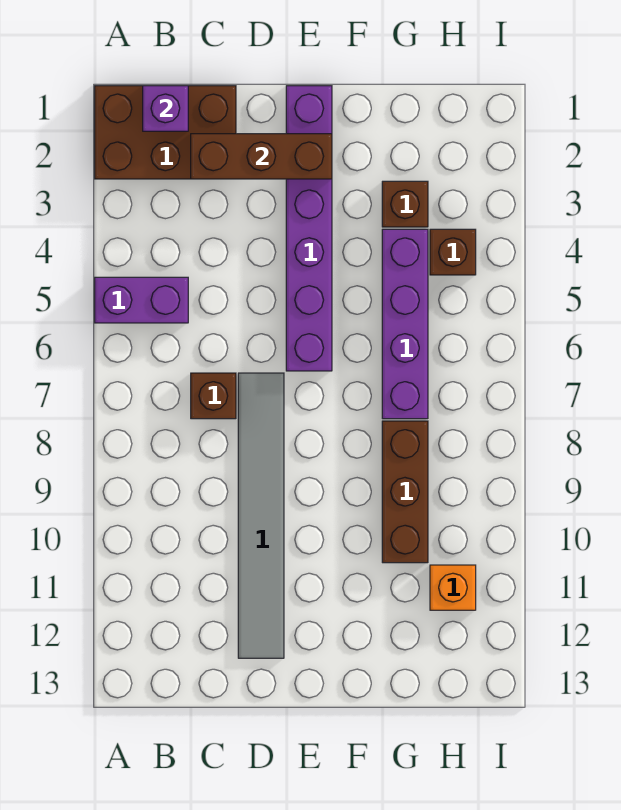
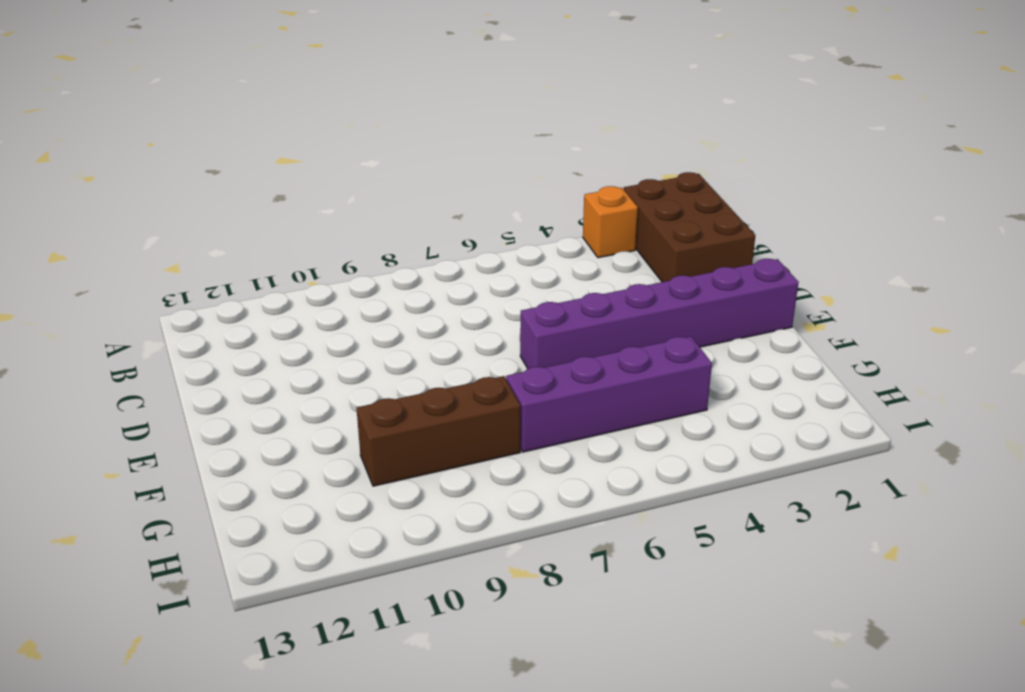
orange 1x1 brick [583,186,638,258] -> orange 1x1 brick moved to [430,565,476,610]
none -> purple 1x2 brick [95,277,188,323]
none -> brown 1x1 brick [191,373,236,419]
none -> grey 1x6 tile [238,373,284,658]

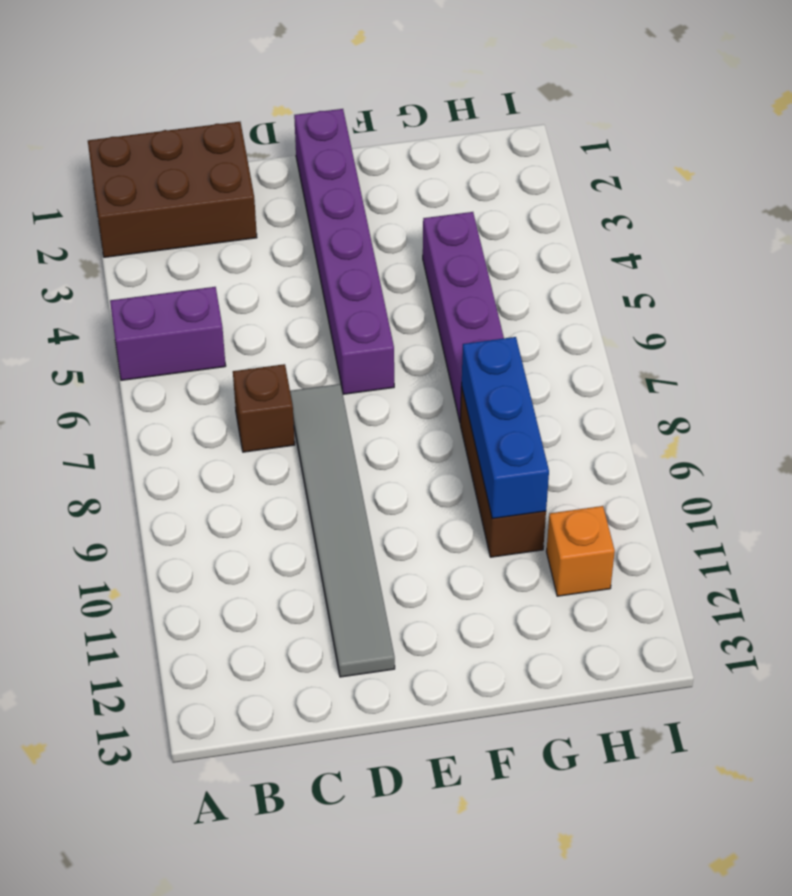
blue 1x3 brick [462,337,549,519] -> none
none -> brown 1x1 brick [382,181,428,227]
none -> brown 1x1 brick [430,229,476,275]
none -> purple 1x1 brick [143,86,188,131]

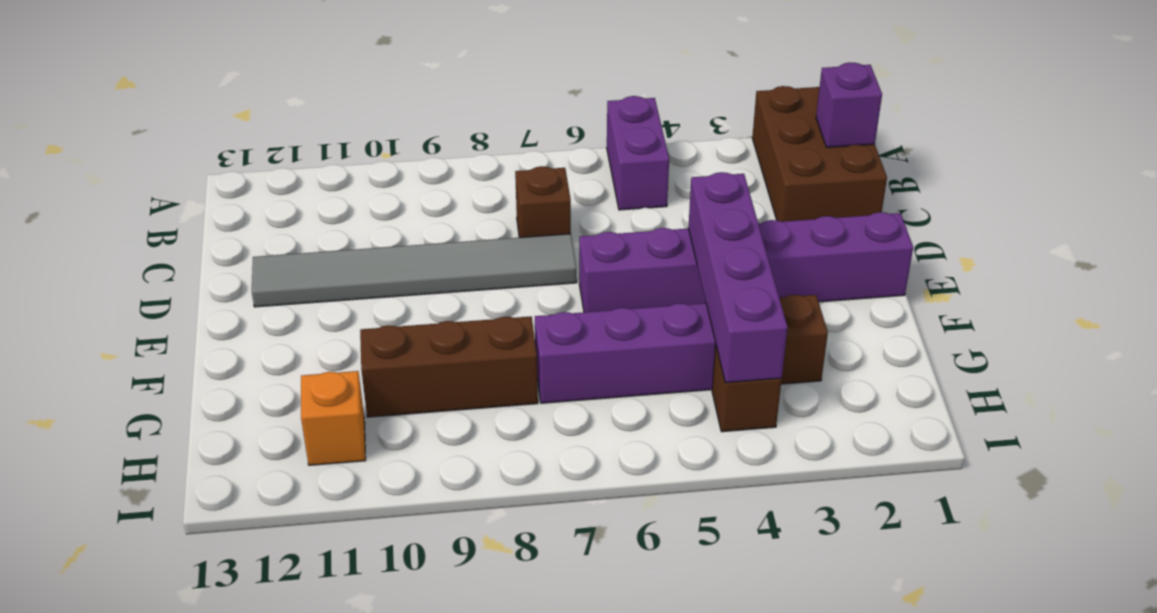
purple 1x4 brick [688,172,788,383] -> none
none -> brown 1x3 brick [191,134,332,179]

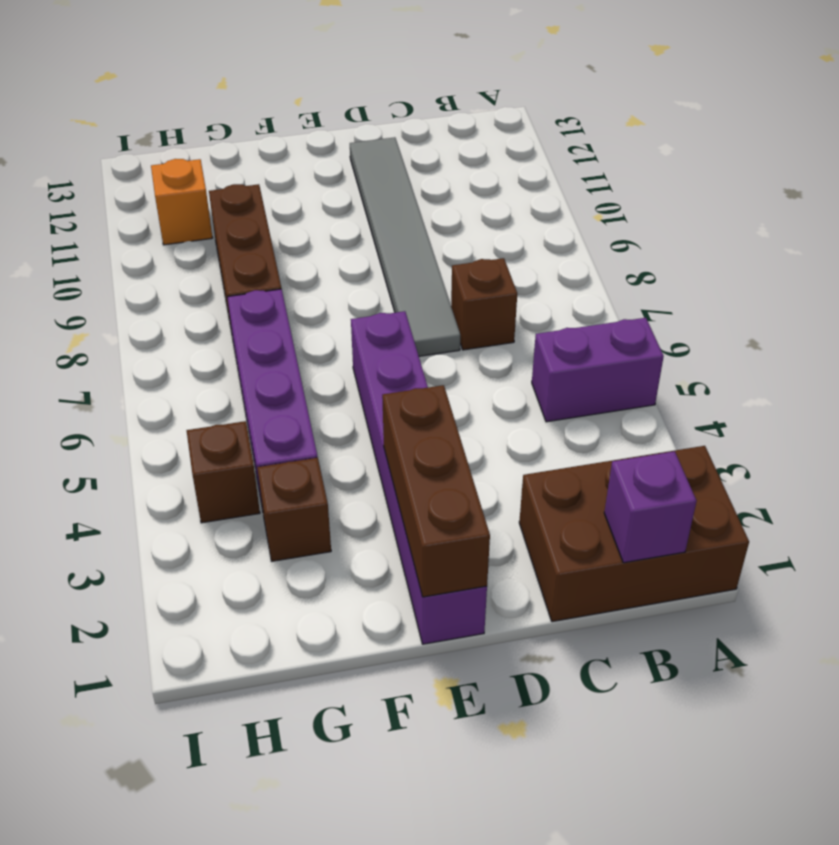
brown 1x3 brick [382,385,490,597] -> brown 1x3 brick turned to [191,134,332,179]

